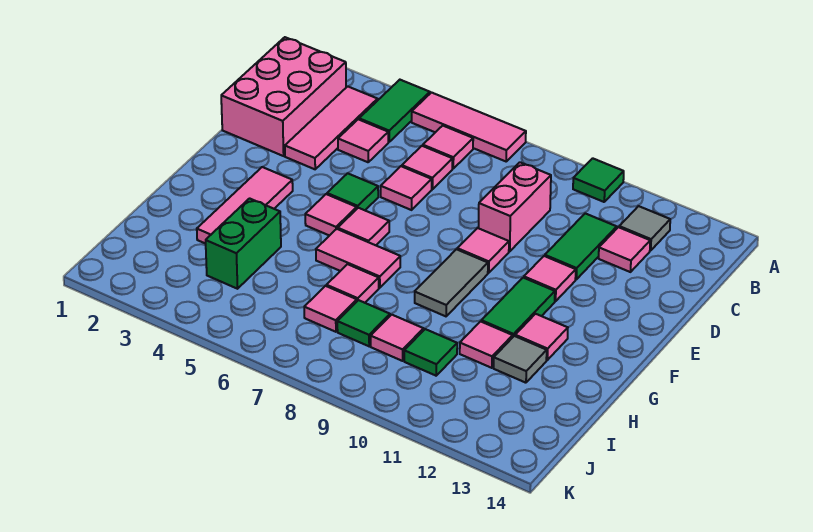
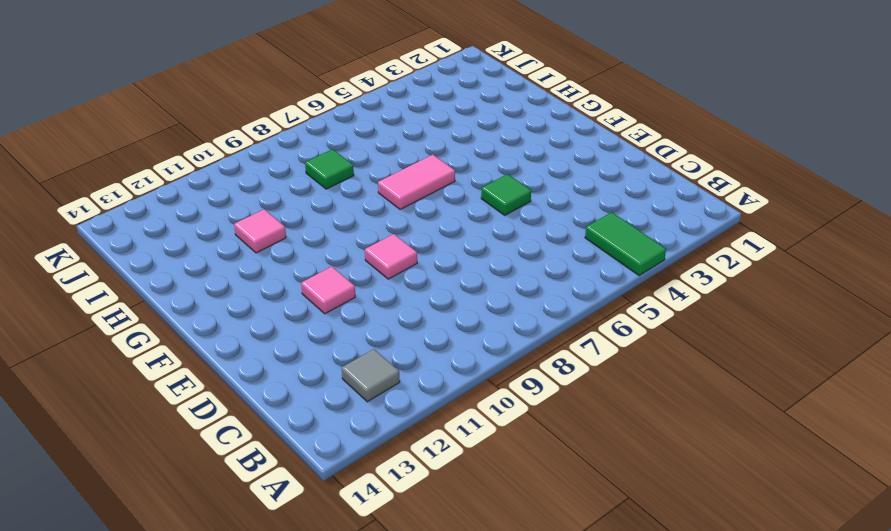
none -> pink 1x3 tile [412,93,526,161]
none -> green 1x1 tile [573,158,624,202]
none -> pink 2x3 brick [221,37,346,156]
none -> pink 1x3 tile [285,86,378,169]

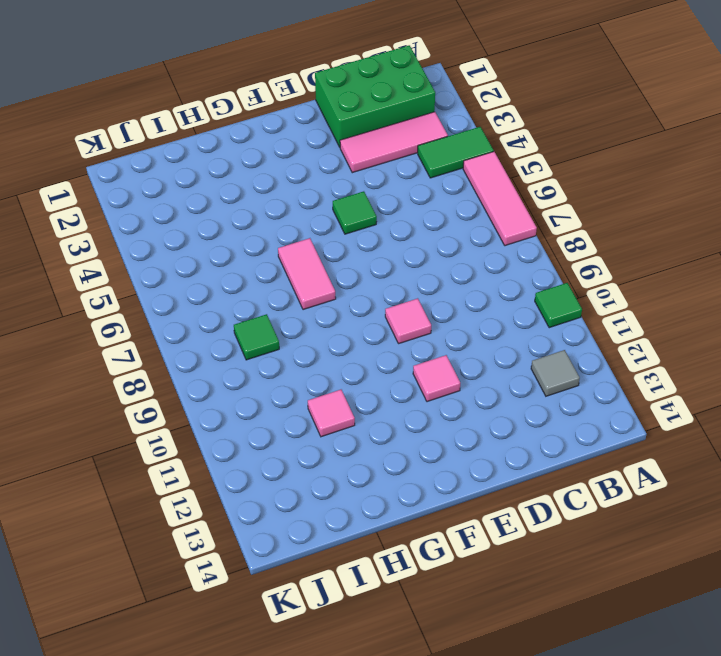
green 2x3 brick [315,45,435,147] -> pink 2x3 brick [221,37,346,156]
none -> pink 1x1 tile [423,126,473,168]
none -> pink 1x1 tile [338,119,388,162]
none -> pink 1x1 tile [402,146,453,189]
none -> pink 1x2 brick [479,162,551,251]

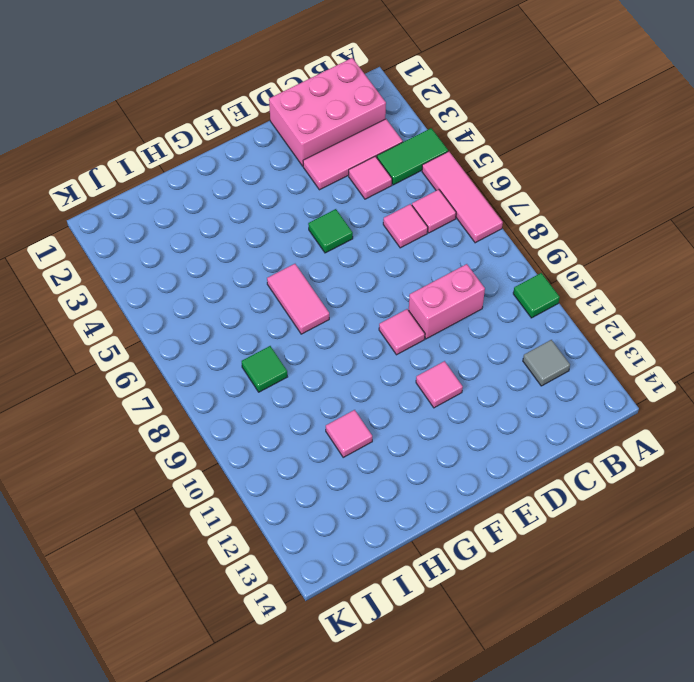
none -> green 1x2 tile [545,213,617,279]
none -> pink 1x1 tile [599,227,650,272]
none -> pink 1x1 tile [381,166,432,210]
none -> pink 1x3 tile [197,167,293,244]

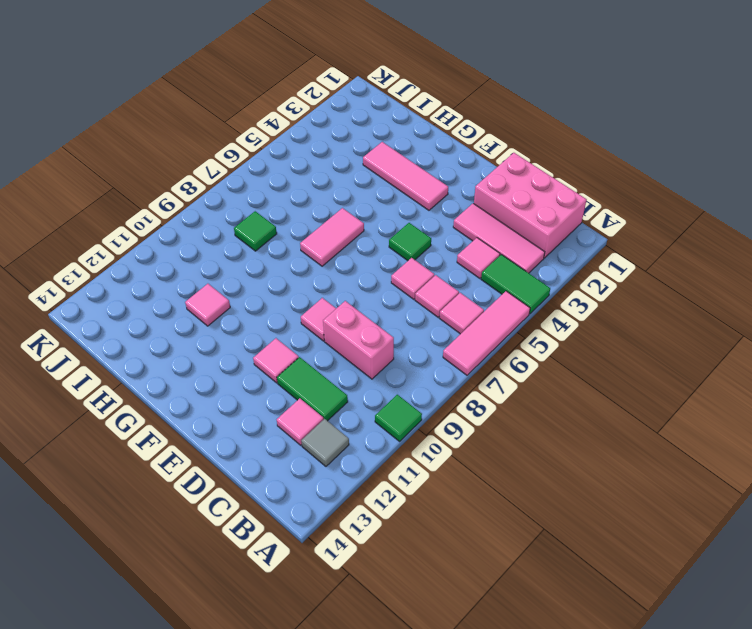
none -> pink 1x1 tile [305,194,357,236]
none -> pink 1x1 tile [338,208,389,245]
none -> grey 1x2 tile [415,249,488,316]
none -> green 1x2 tile [481,278,555,337]

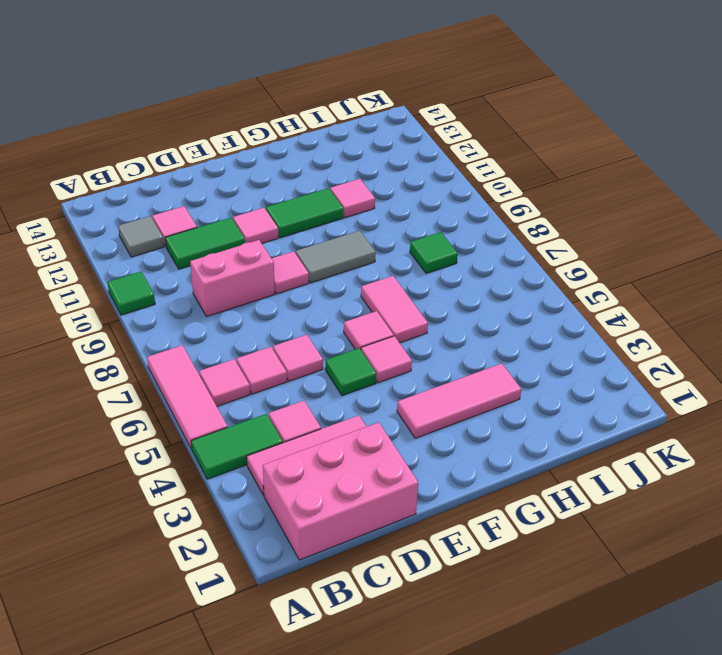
none -> pink 1x1 tile [515,314,568,360]
none -> green 1x2 brick [206,198,281,289]
none -> pink 1x1 tile [327,264,379,303]
none -> grey 1x1 tile [494,336,547,383]

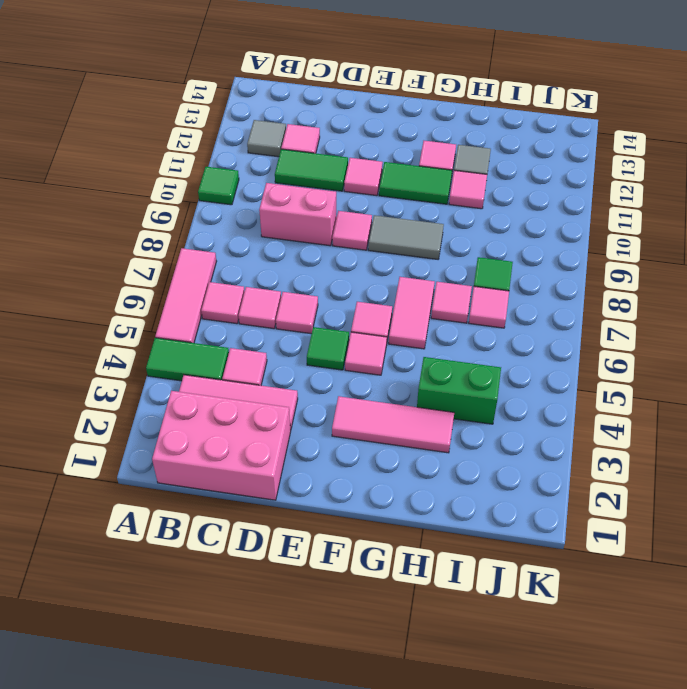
none -> pink 1x1 tile [371,315,424,361]
none -> green 1x1 tile [404,329,457,376]

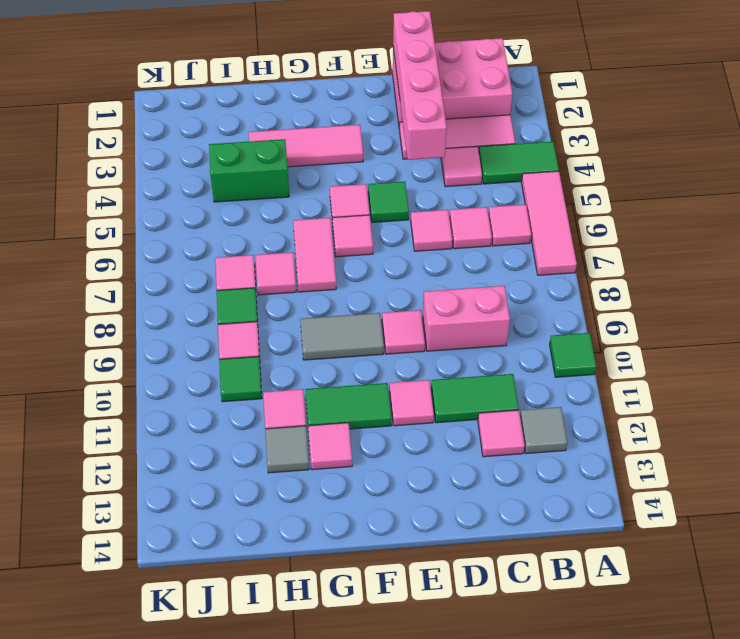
pink 1x4 brick [393,11,447,160] -> none

